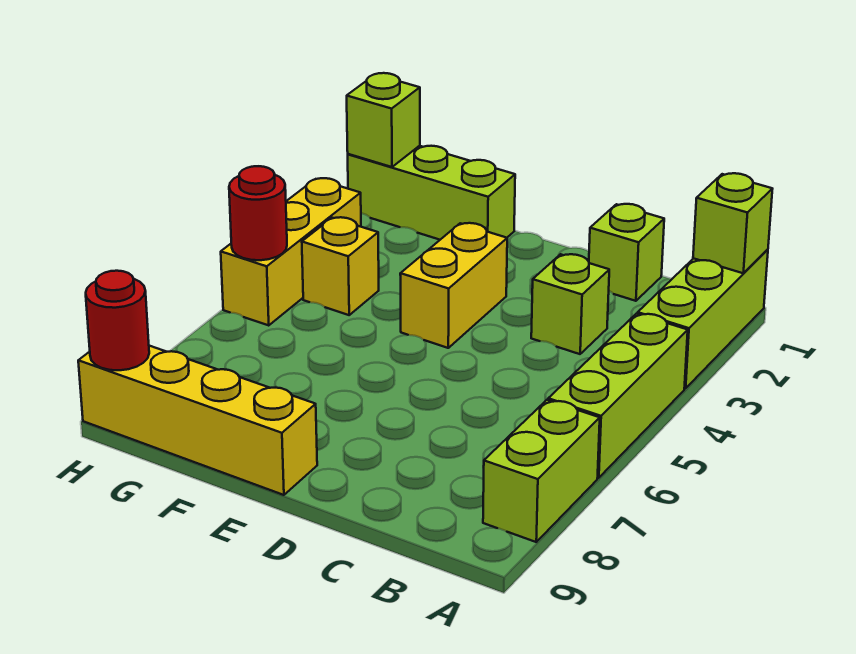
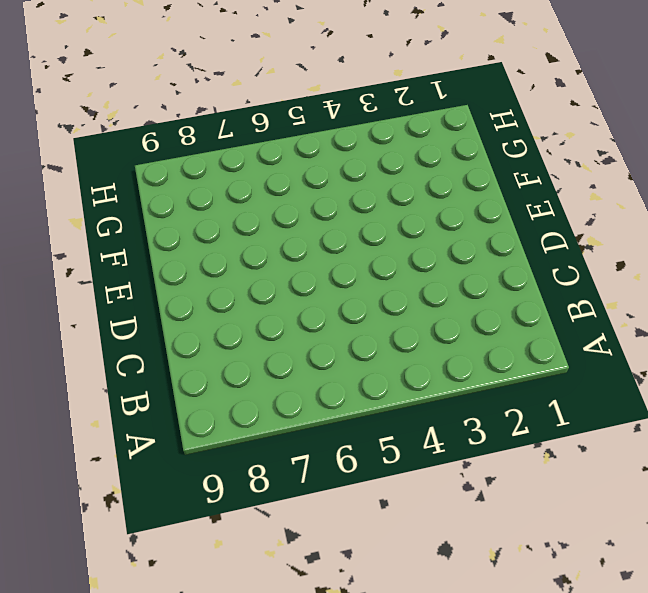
none -> lime 1x3 brick [638,249,768,388]
none -> lime 1x3 brick [548,314,688,478]
none -> lime 1x2 brick [483,400,600,542]

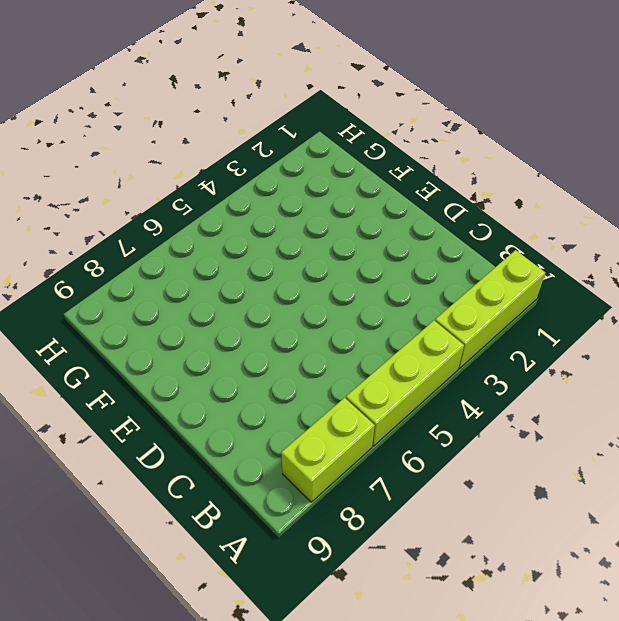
none -> lime 1x1 brick [589,204,664,301]
none -> lime 1x1 brick [531,254,609,354]
none -> yellow 1x2 brick [400,223,507,348]

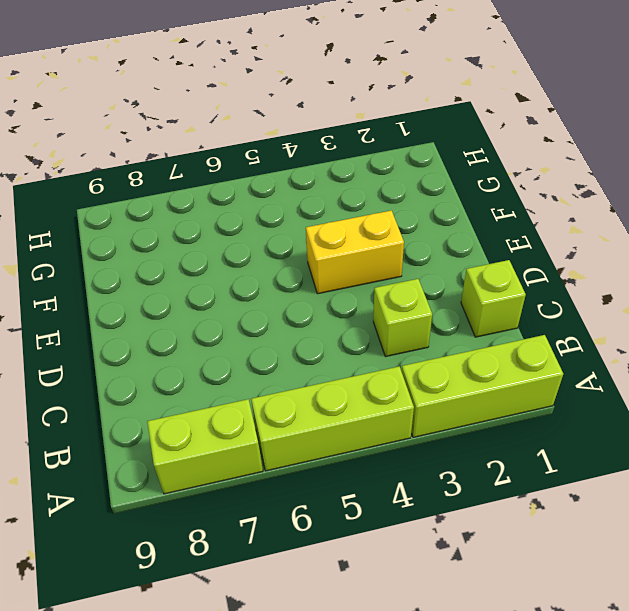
none -> yellow 1x4 brick [78,346,317,495]
none -> lime 1x3 brick [348,146,515,240]
none -> yellow 1x1 brick [302,217,379,315]

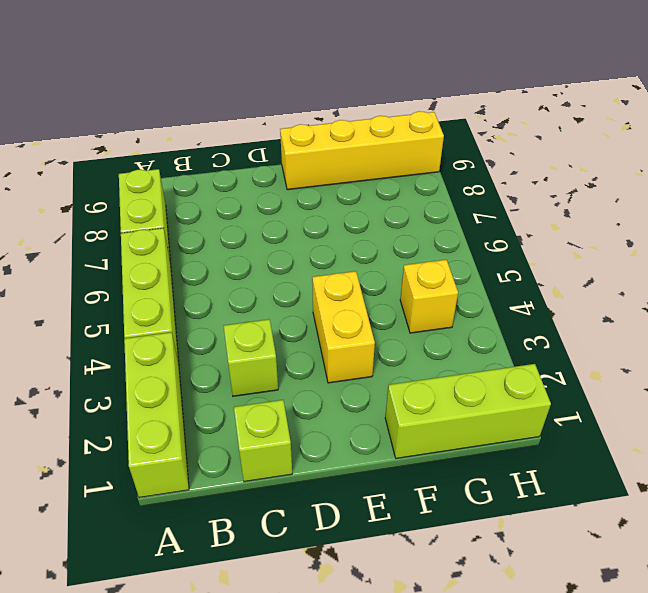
none -> yellow 1x3 brick [221,178,361,325]
none -> lime 1x1 brick [693,173,772,273]
none -> lime 1x1 brick [347,73,420,167]

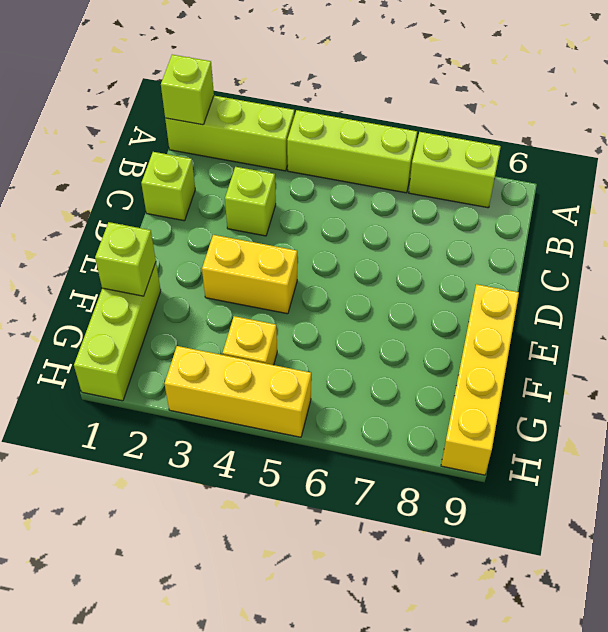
lime 1x1 brick [95,222,156,296] -> lime 1x1 brick moved to [347,73,420,167]
none -> red 1x1 round brick [229,166,287,260]
none -> red 1x1 round brick [86,271,149,370]

